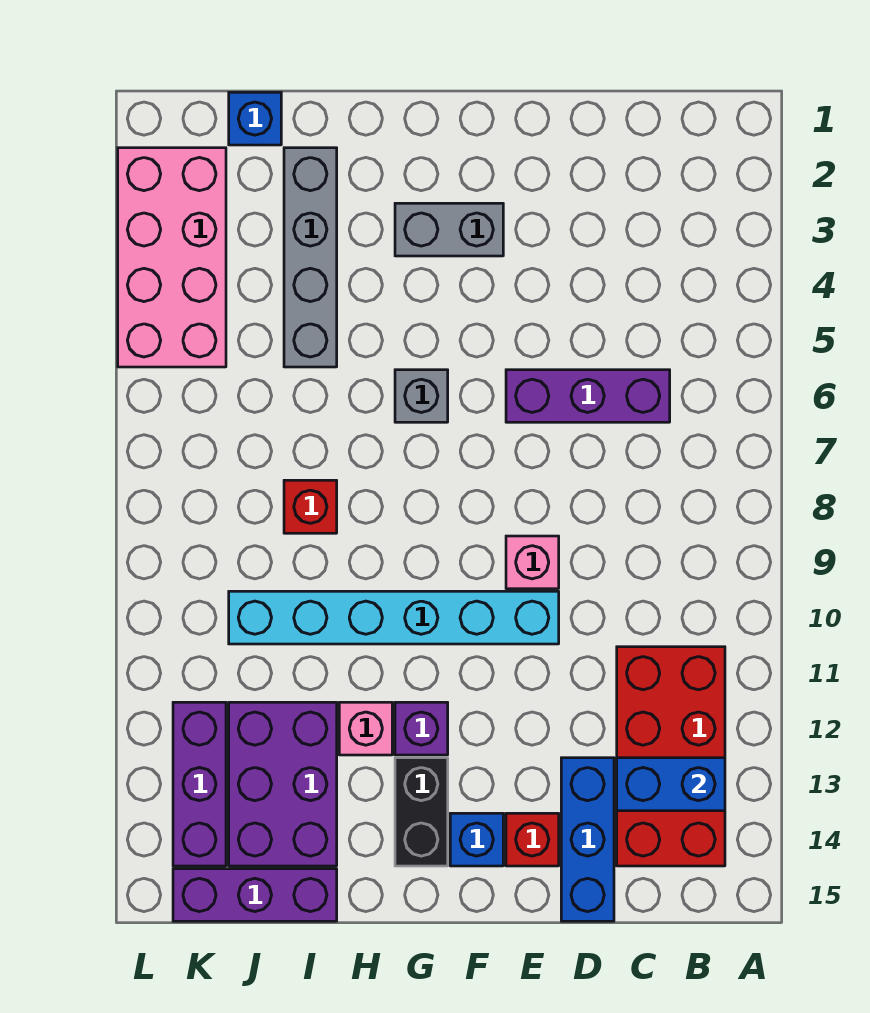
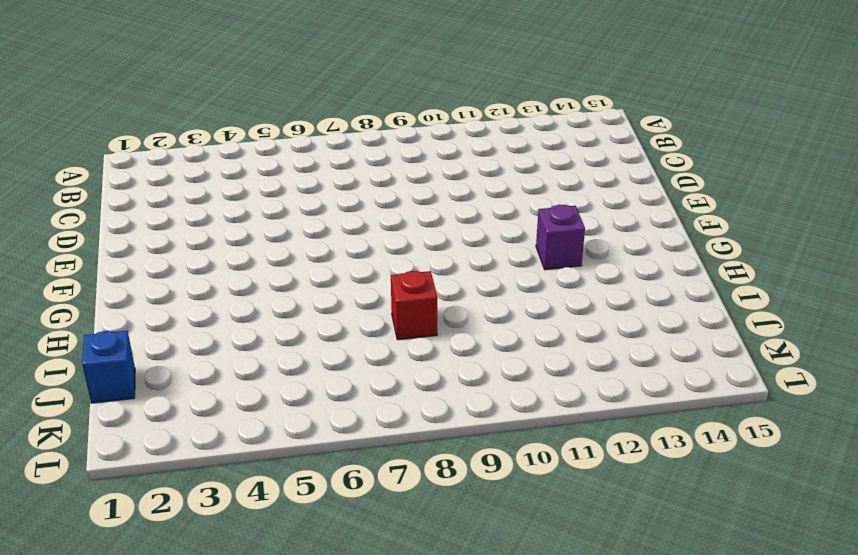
none -> red 2x4 brick [617,647,725,866]
none -> purple 1x3 brick [506,370,670,422]
none -> blue 1x3 brick [561,758,614,921]

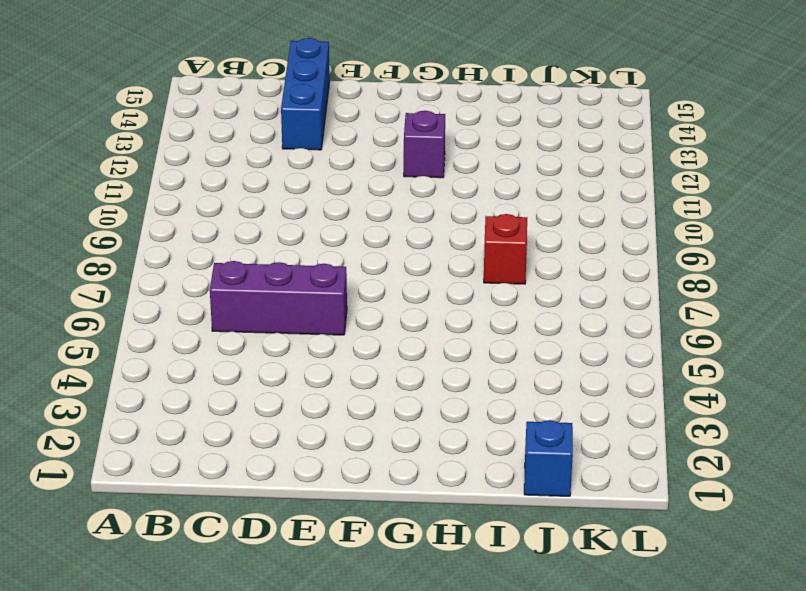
none -> red 2x4 brick [617,647,725,866]
none -> pink 1x1 brick [506,536,559,589]
none -> cyan 1x6 brick [229,591,559,644]

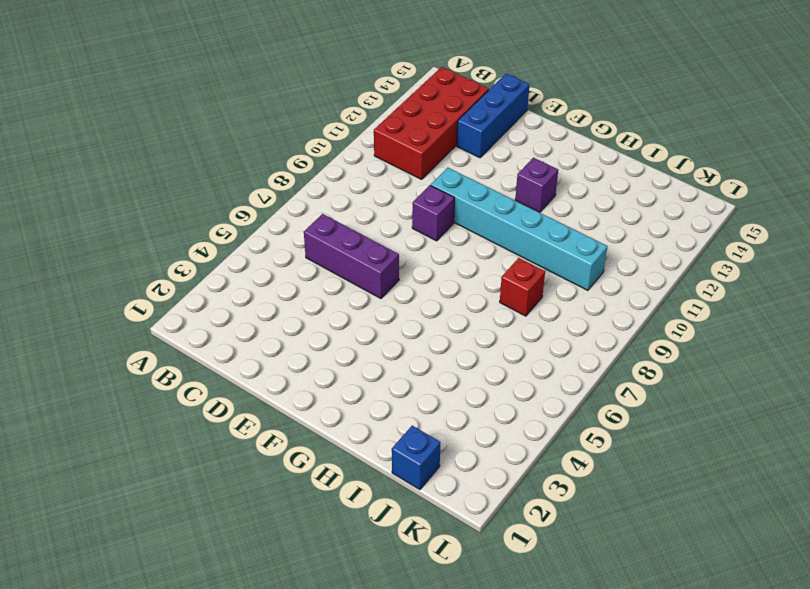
purple 1x1 brick [412,185,454,241] -> pink 1x1 brick [506,536,559,589]
none -> red 1x1 brick [506,813,559,866]
none -> grey 1x2 brick [395,203,503,256]
none -> blue 1x1 brick [450,813,503,866]

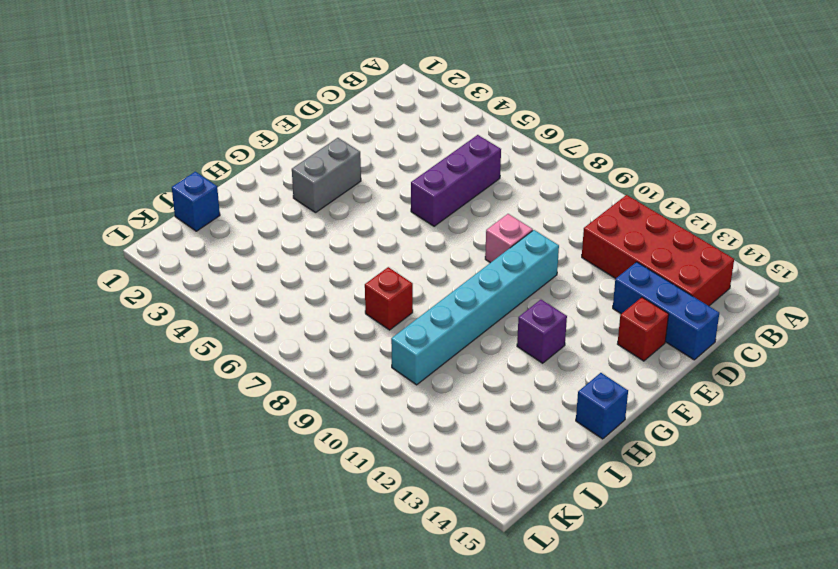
blue 1x1 brick [576,373,628,439] -> blue 1x1 brick moved to [450,813,503,866]
none -> grey 1x1 brick [395,370,448,422]
none -> black 1x2 brick [395,758,448,866]
none -> pink 1x1 brick [339,702,392,755]

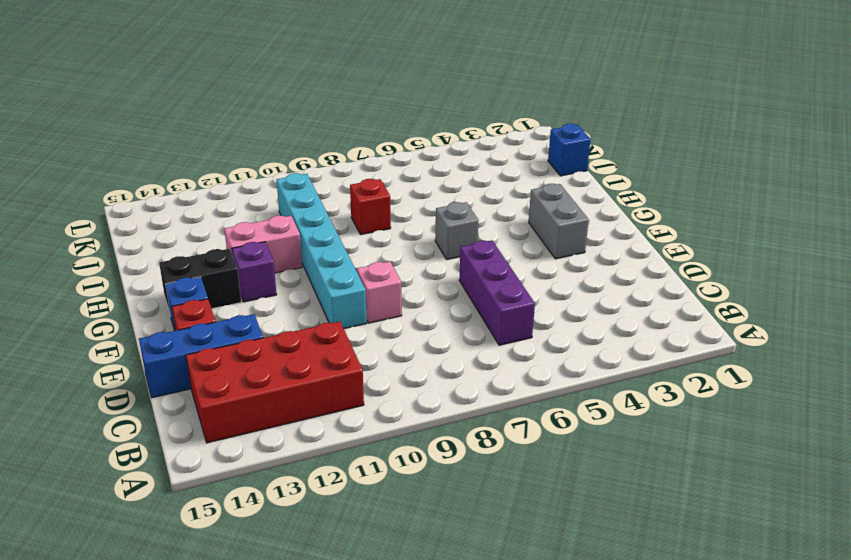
pink 1x2 brick [224,216,302,273] -> pink 1x1 brick [339,702,392,755]
none -> grey 1x4 brick [284,148,337,367]
none -> purple 2x3 brick [229,702,337,866]
none -> purple 1x3 brick [173,869,337,921]

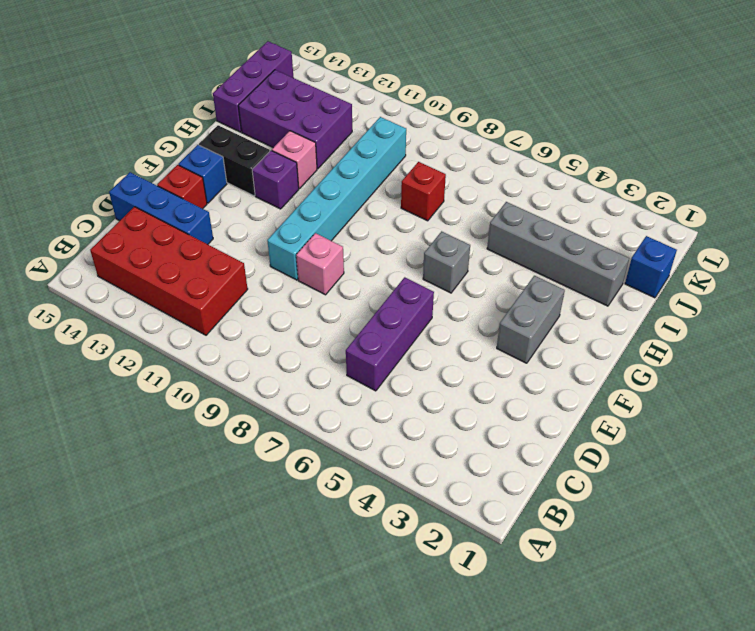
none -> pink 2x4 brick [118,148,226,367]
none -> purple 1x3 brick [173,702,226,866]
none -> blue 1x2 brick [617,758,725,811]

